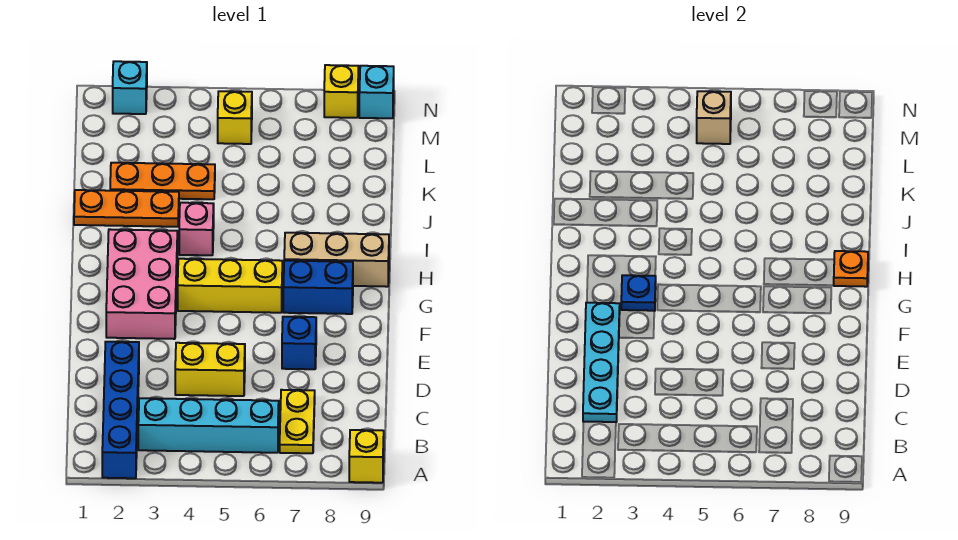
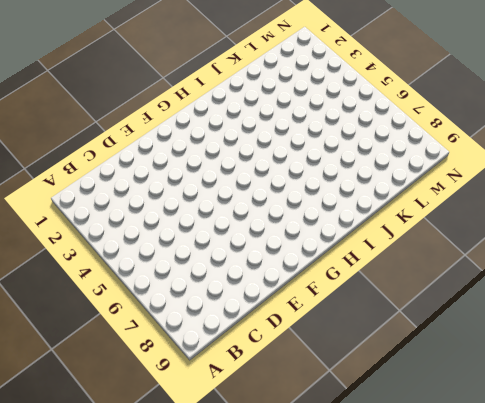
none -> blue 1x4 brick [102,342,139,478]
none -> yellow 1x1 brick [349,430,384,483]
none -> cyan 1x4 brick [138,398,279,453]

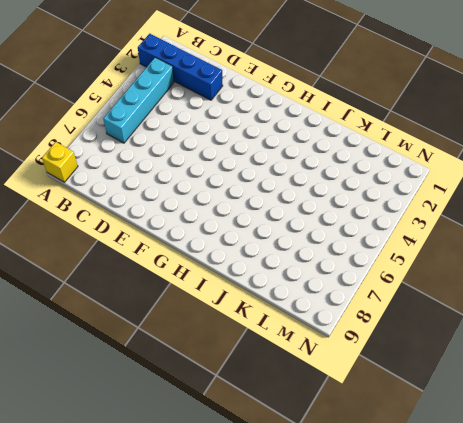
none -> yellow 1x2 plate [280,390,315,453]
none -> yellow 1x2 brick [175,343,245,396]
none -> blue 1x1 brick [282,317,316,369]

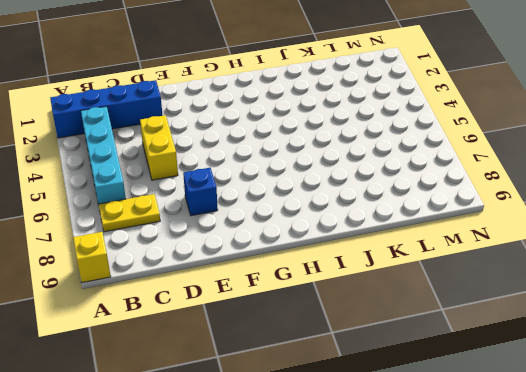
none -> pink 2x3 brick [106,229,177,339]
none -> yellow 1x3 brick [178,259,283,313]
none -> blue 1x2 brick [283,261,353,314]

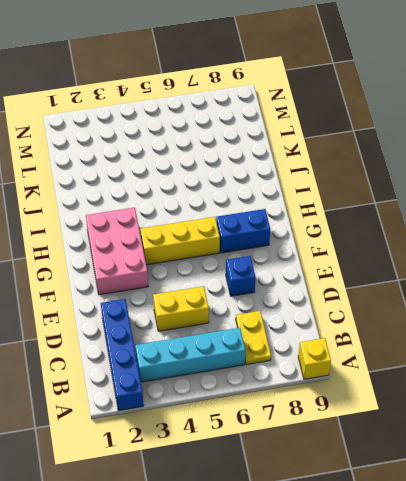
none -> tan 1x3 brick [284,233,389,287]
none -> pink 1x1 brick [179,203,214,255]
none -> orange 1x3 plate [74,190,179,227]

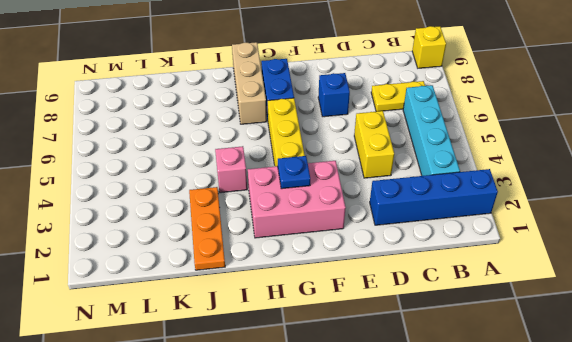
none -> orange 1x3 plate [110,163,215,199]
none -> yellow 1x1 brick [218,91,252,144]
none -> cyan 1x1 brick [113,61,147,114]

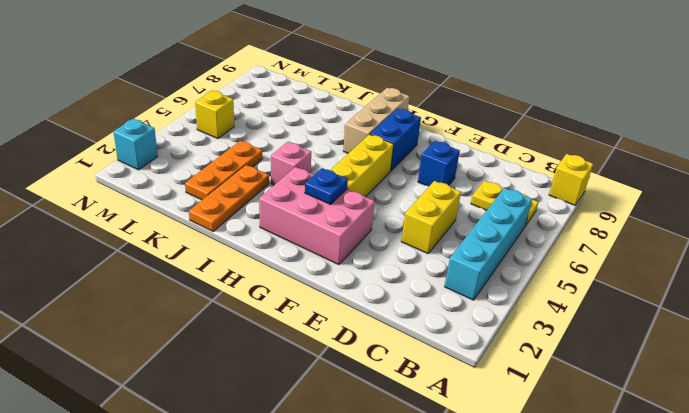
none -> blue 1x4 brick [102,342,139,478]
none -> yellow 1x1 brick [324,65,359,118]
none -> cyan 1x1 brick [359,66,394,118]

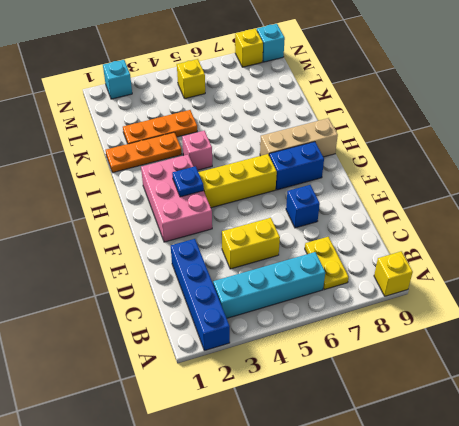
none -> cyan 1x4 plate [583,303,620,422]
none -> orange 1x1 plate [833,251,868,287]
none -> tan 1x1 brick [697,91,731,144]

